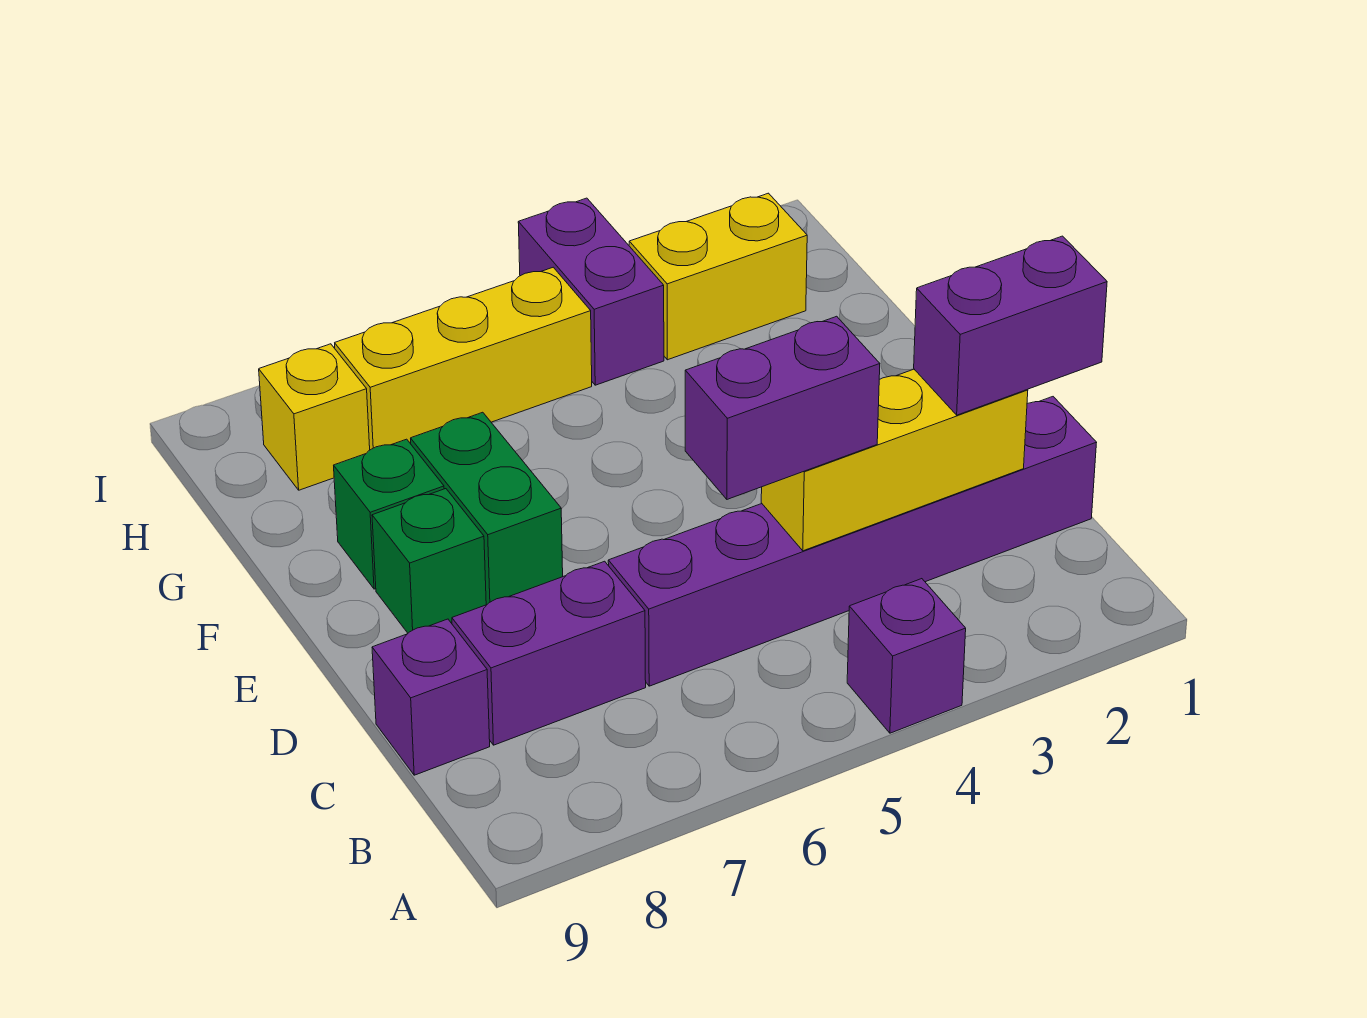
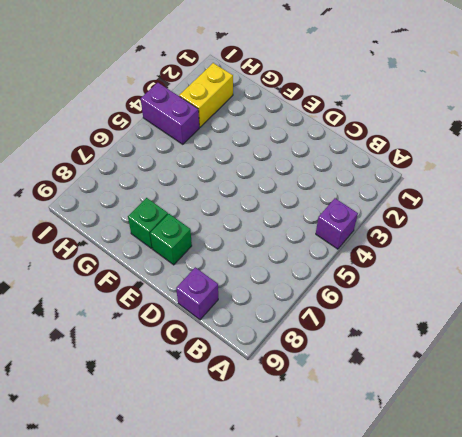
none -> purple 1x6 brick [608,397,1097,686]
none -> purple 1x2 brick [452,561,646,745]
none -> green 1x2 brick [411,412,563,605]

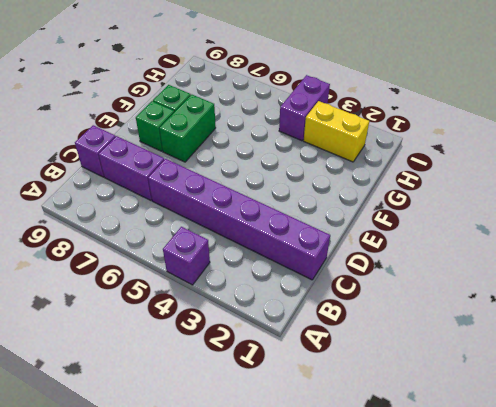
none -> yellow 1x3 brick [335,267,592,450]
none -> yellow 1x1 brick [259,344,370,490]
none -> yellow 1x3 brick [761,369,1028,551]

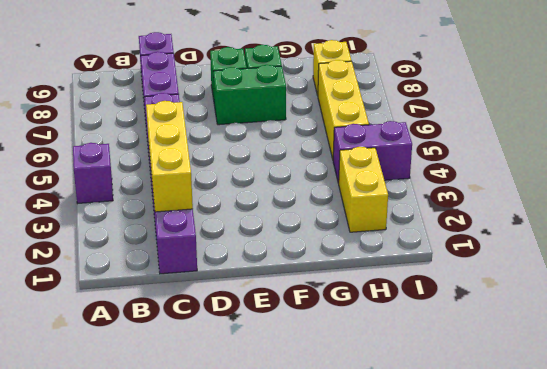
none -> purple 1x2 brick [914,236,1107,415]
none -> purple 1x2 brick [685,316,880,499]

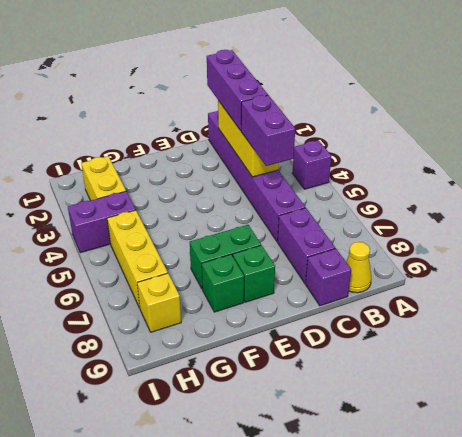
yellow 1x1 cone [346,242,371,293] -> none
purple 1x3 brick [207,50,268,131] -> purple 1x2 brick [914,236,1107,415]

